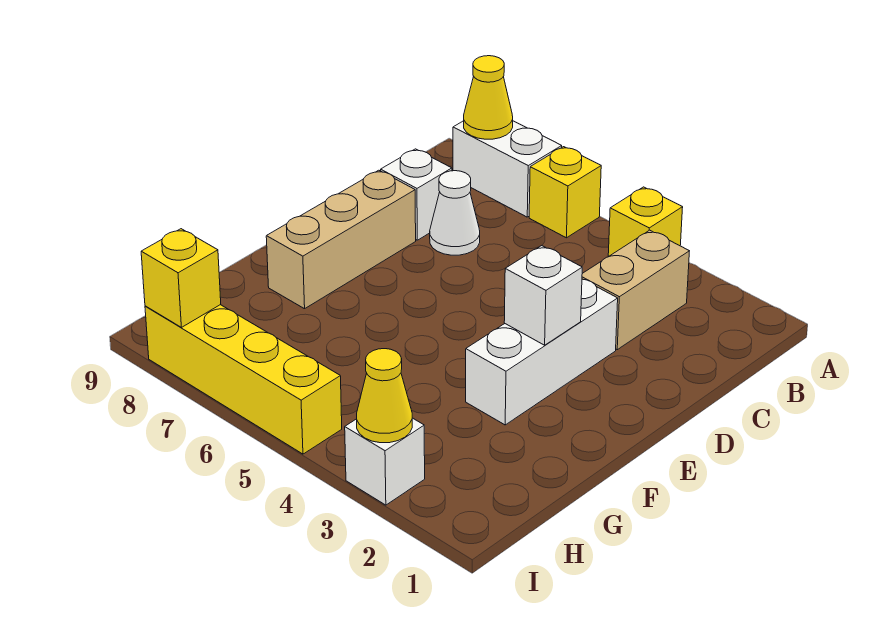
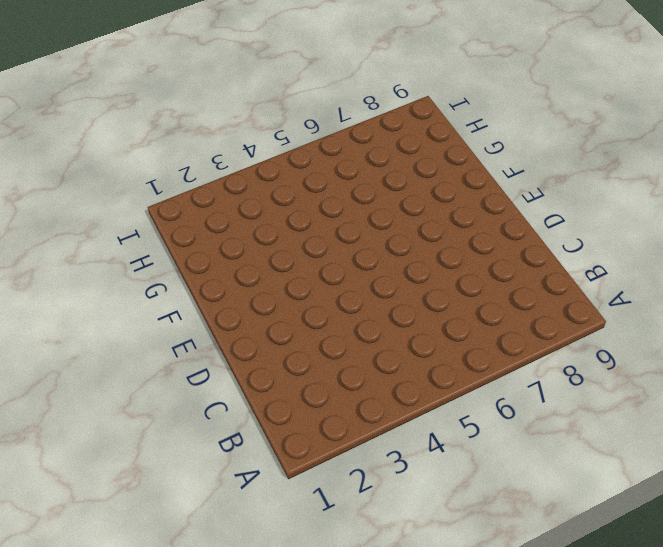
none -> yellow 1x1 brick [608,187,683,257]
none -> yellow 1x1 brick [529,147,601,238]
none -> white 1x2 brick [453,121,562,217]

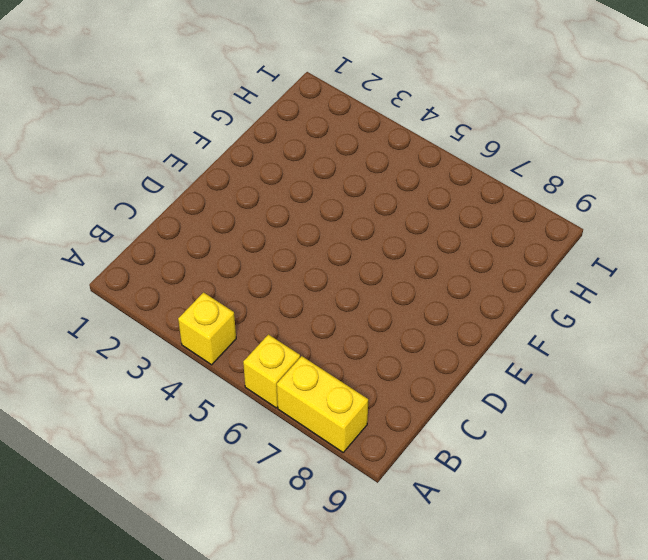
yellow 1x2 brick [277,356,368,452] -> white 1x2 brick [453,121,562,217]
none -> tan 1x2 brick [582,230,689,350]
none -> white 1x1 cone [430,171,480,255]
none -> white 1x1 brick [381,149,452,240]

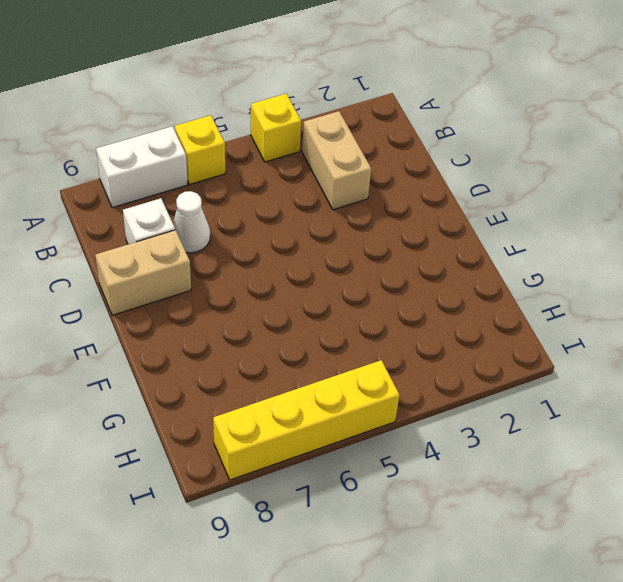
tan 1x2 brick [95,230,191,315] -> tan 1x3 brick [266,170,416,309]
none -> white 1x3 brick [466,279,618,425]
none -> white 1x1 brick [345,418,425,505]
none -> yellow 1x1 cone [464,56,513,139]

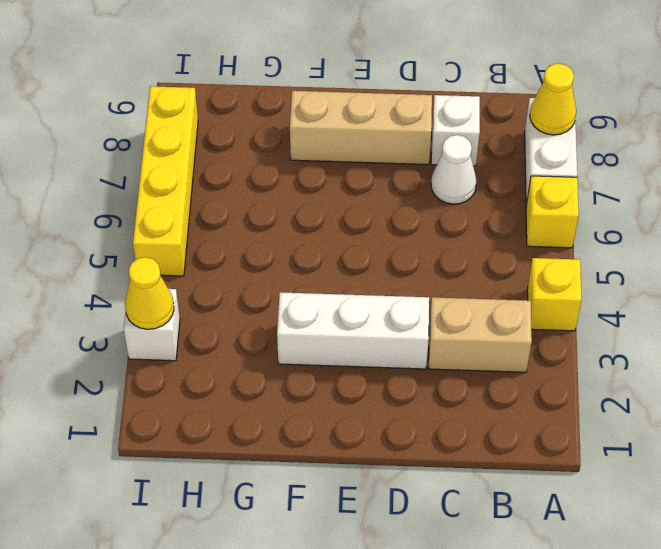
none -> white 1x1 brick [504,246,582,345]
none -> yellow 1x1 brick [141,229,221,327]

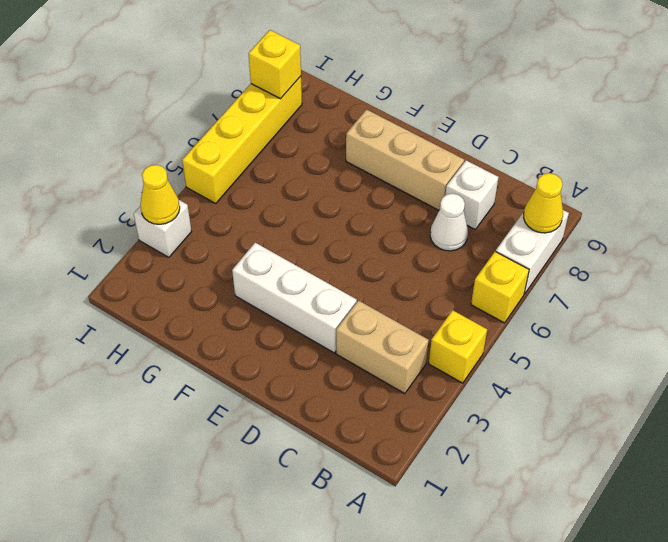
none -> white 1x1 brick [504,246,582,345]

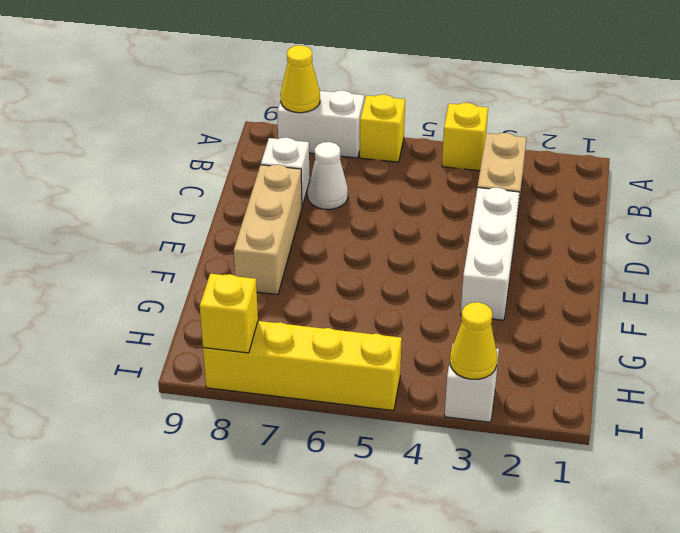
none -> white 1x1 brick [504,246,582,345]

